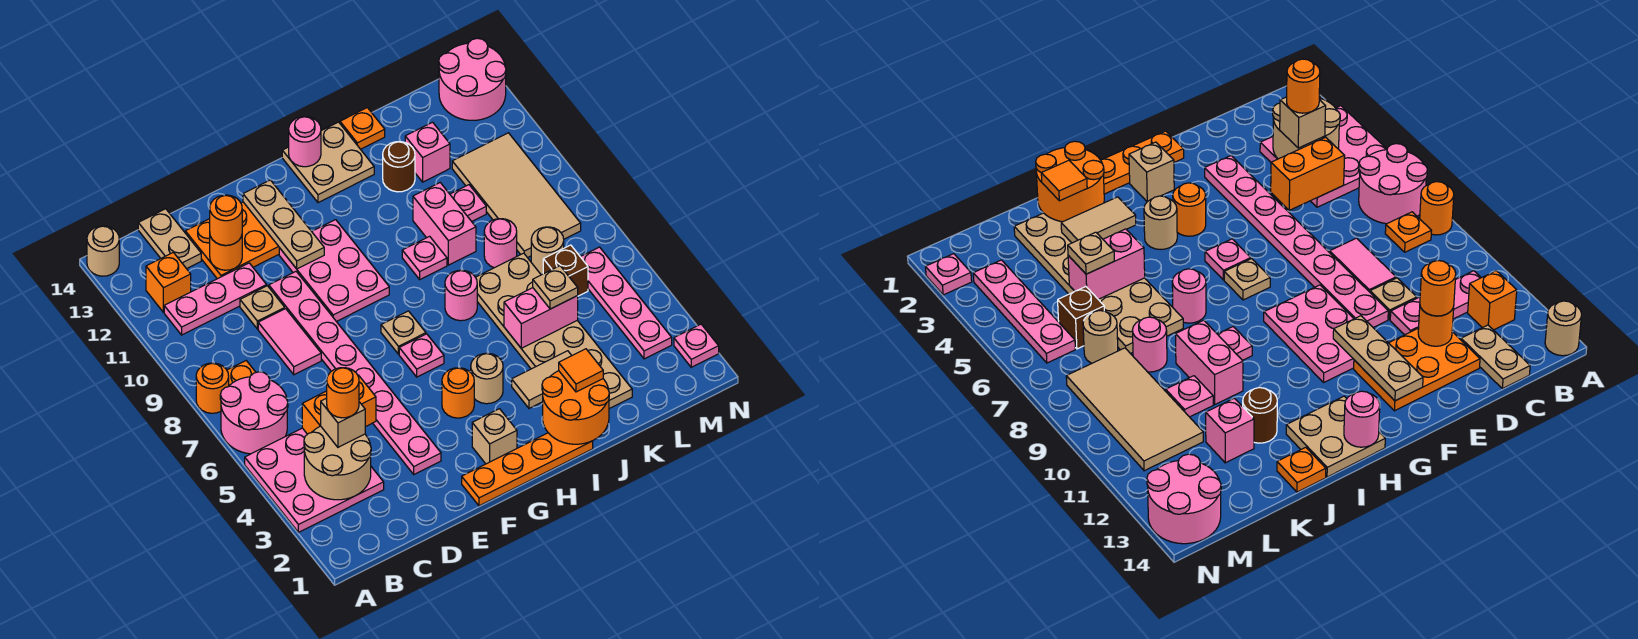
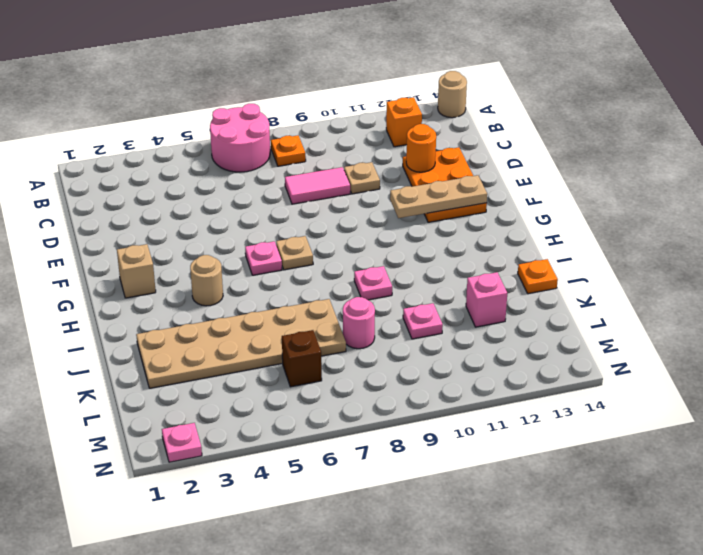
none -> pink 3x3 plate [245,428,384,532]
none -> orange 1x1 round brick [196,363,229,413]
none -> pink 1x3 plate [164,263,267,335]
none -> tan 1x2 plate [138,209,201,269]

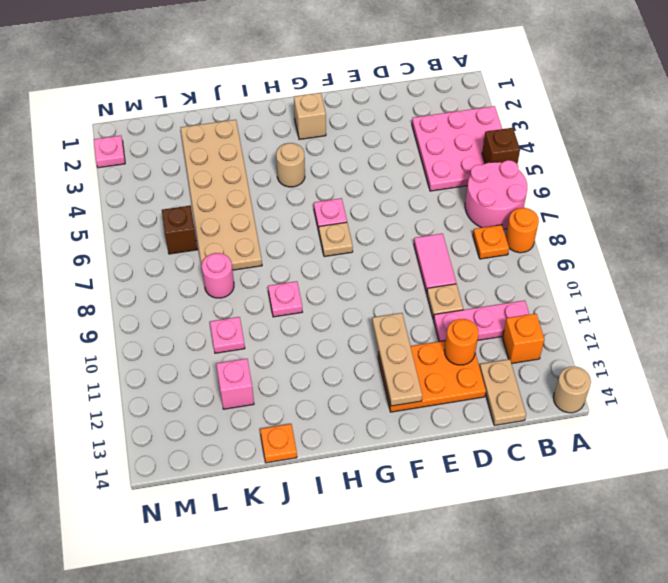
brown 1x1 brick [482,128,520,164] -> none
none -> pink 1x8 plate [269,272,441,474]
none -> orange 1x4 plate [462,433,593,506]
none -> pink 2x3 plate [279,220,389,322]
none -> orange 1x1 round brick [442,368,474,418]

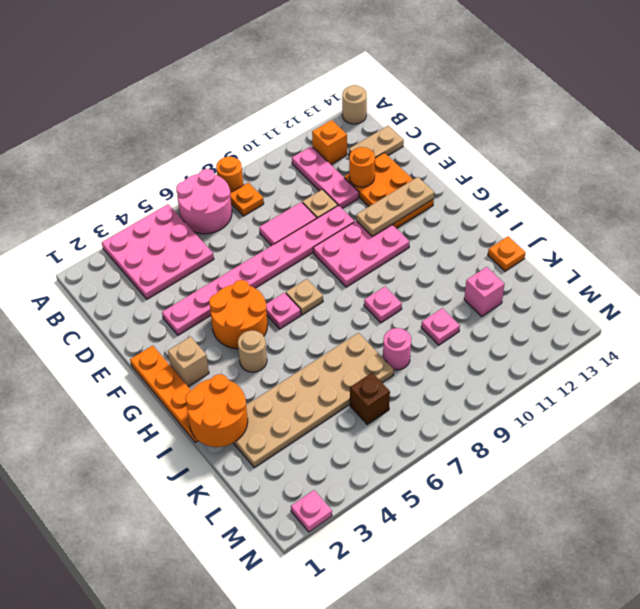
orange 2x2 round brick [209,280,268,349] -> orange 1x1 round brick [442,368,474,418]
none -> tan 2x2 plate [282,122,374,203]
none -> pink 1x1 round brick [445,270,477,321]
none -> pink 1x2 brick [413,183,476,265]
none -> brown 1x1 round brick [383,142,415,192]

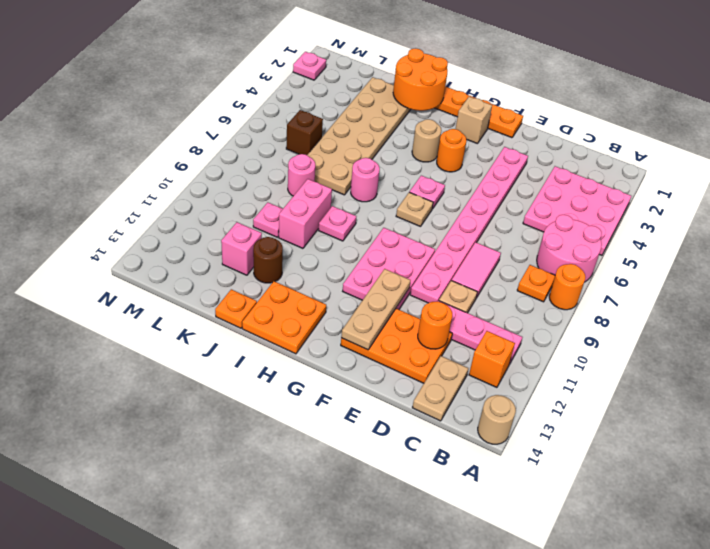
orange 2x2 plate [242,281,326,354] -> tan 2x2 plate [282,122,374,203]
none -> tan 1x1 round brick [531,227,564,275]
none -> tan 2x4 tile [452,133,581,258]
none -> pink 1x4 plate [581,247,672,359]
none -> pink 2x2 round brick [439,38,506,120]

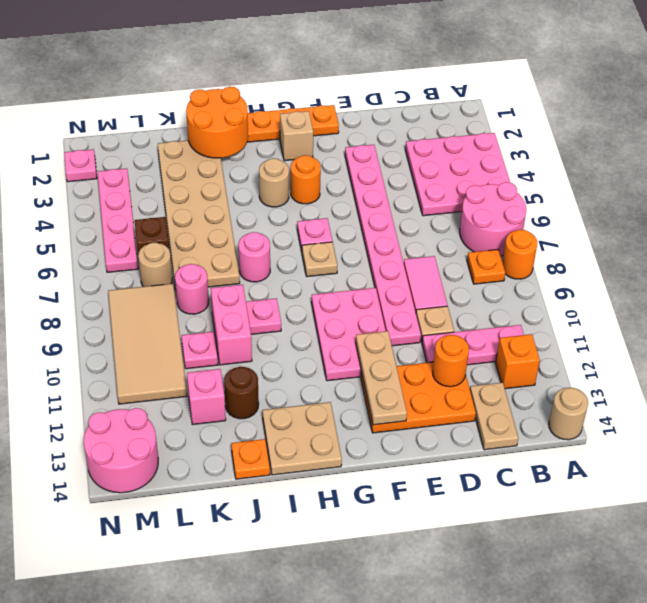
none -> tan 2x2 round brick [304,426,371,500]
none -> orange 1x2 brick [302,375,376,434]
none -> pink 1x1 round brick [289,116,321,167]
none -> tan 1x2 tile [512,351,572,408]

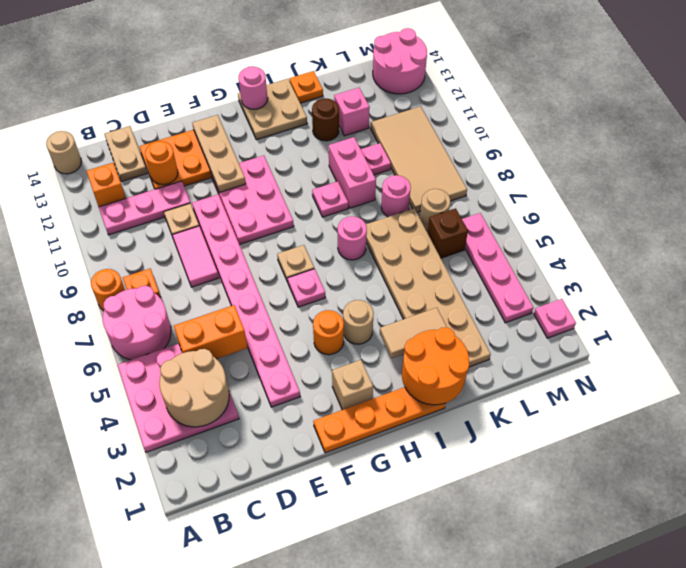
none -> pink 1x2 brick [504,288,578,348]
none -> tan 1x1 brick [321,398,365,447]
none -> orange 1x1 round brick [210,195,242,245]
none -> orange 1x1 tile [559,349,603,392]

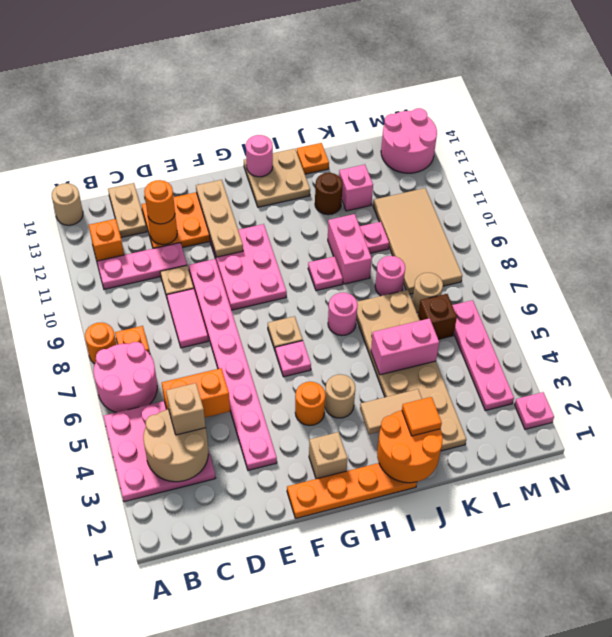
none -> tan 1x1 plate [533,266,578,309]
none -> orange 1x1 round brick [327,368,359,418]

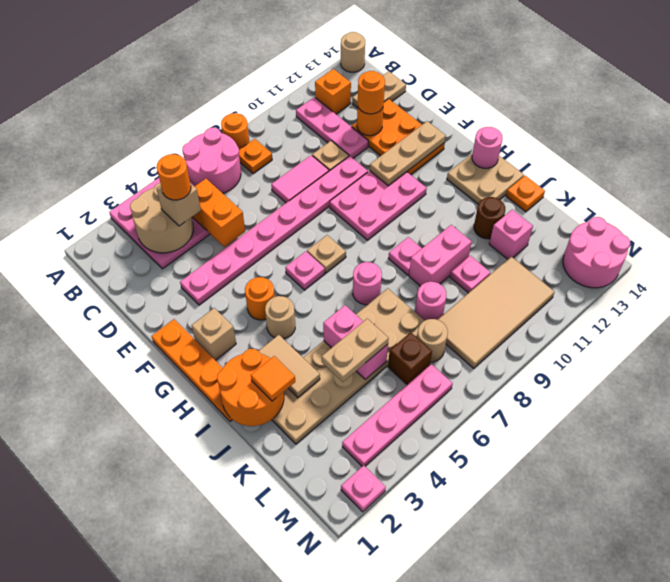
tan 1x2 plate [322,319,389,382] -> tan 1x1 plate [533,266,578,309]

